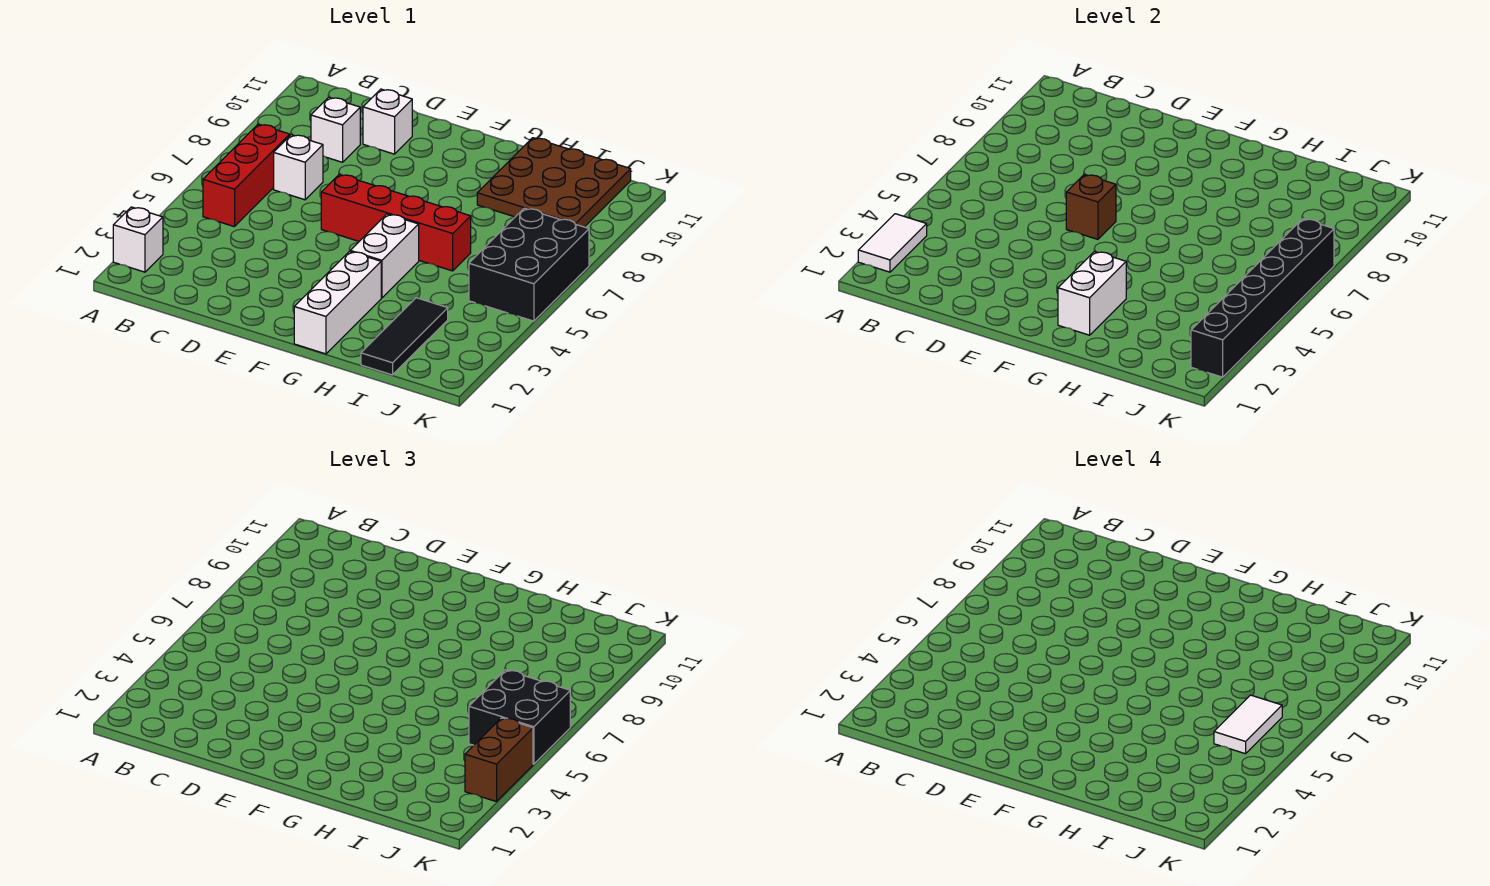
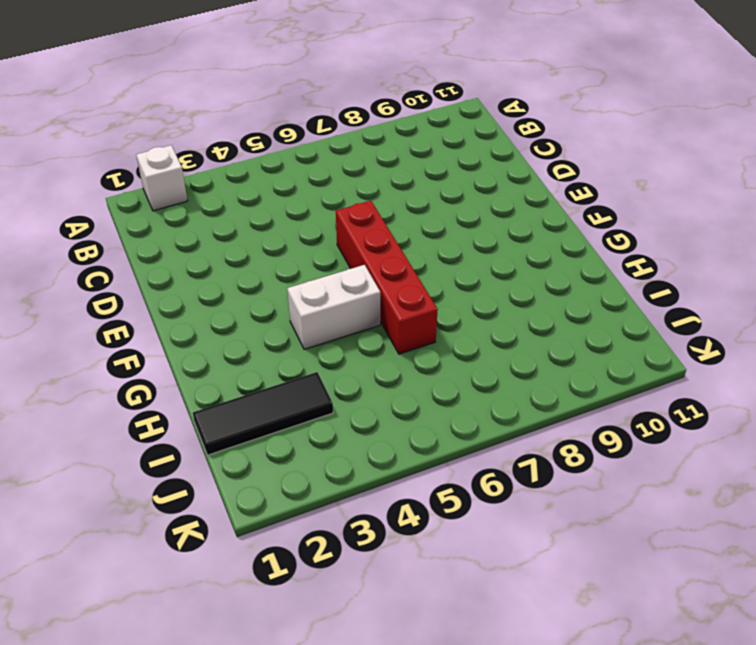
none -> red 1x3 brick [203,124,290,227]
none -> white 1x1 brick [274,135,323,200]
none -> white 1x1 brick [311,97,360,162]

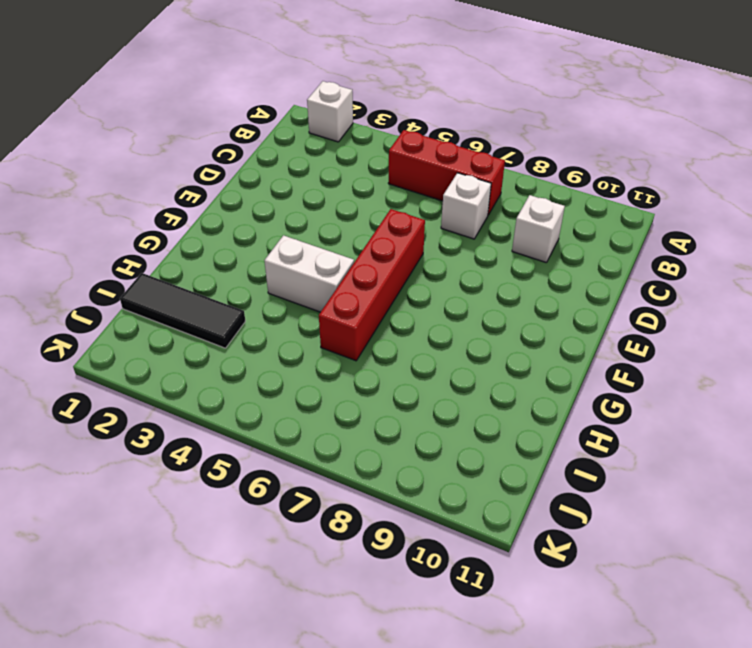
none -> white 1x1 brick [363,89,412,154]
none -> white 1x3 brick [294,251,381,354]
none -> brown 3x3 plate [477,138,631,227]

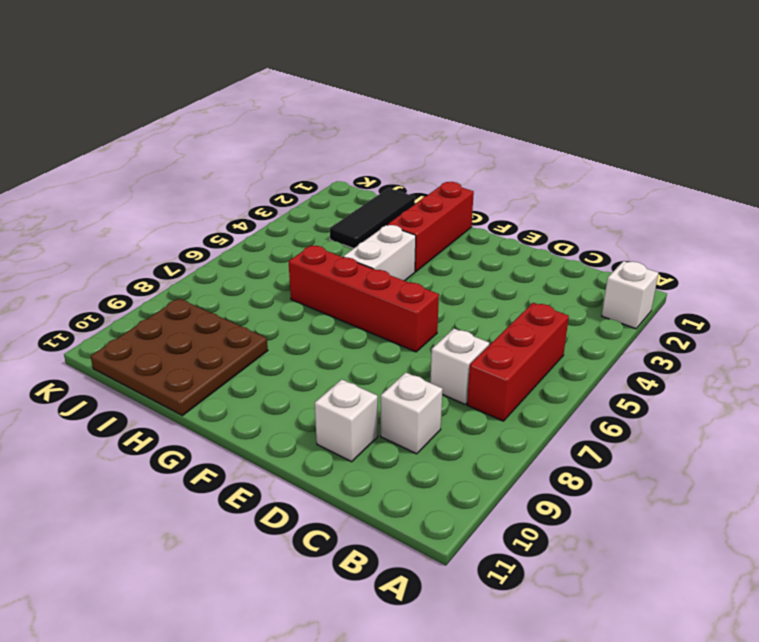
red 1x3 brick [387,182,474,272] -> white 1x3 brick [294,251,381,354]
none -> black 2x3 brick [469,208,589,321]
none -> white 1x2 tile [858,214,927,272]
none -> brown 1x1 brick [1066,174,1116,239]

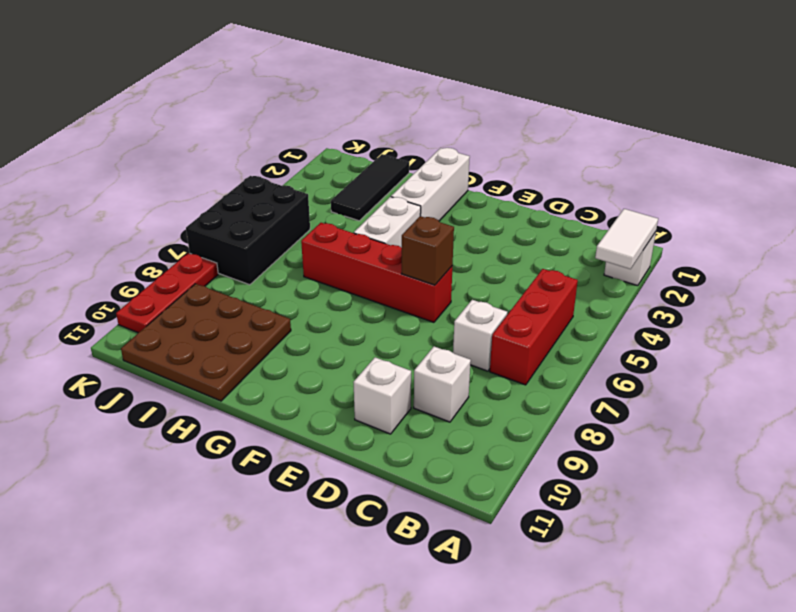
red 1x3 plate [116,253,218,333] -> none
none -> white 1x2 brick [1058,251,1126,335]
none -> black 1x6 brick [1191,219,1334,377]
none -> black 2x2 brick [469,670,570,764]

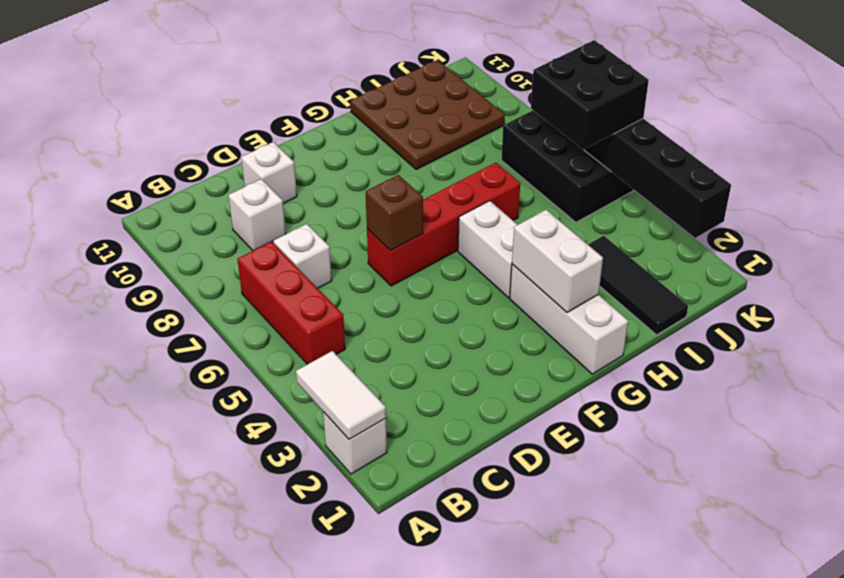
none -> brown 1x2 brick [465,718,533,802]
none -> white 1x2 tile [1214,695,1282,754]

